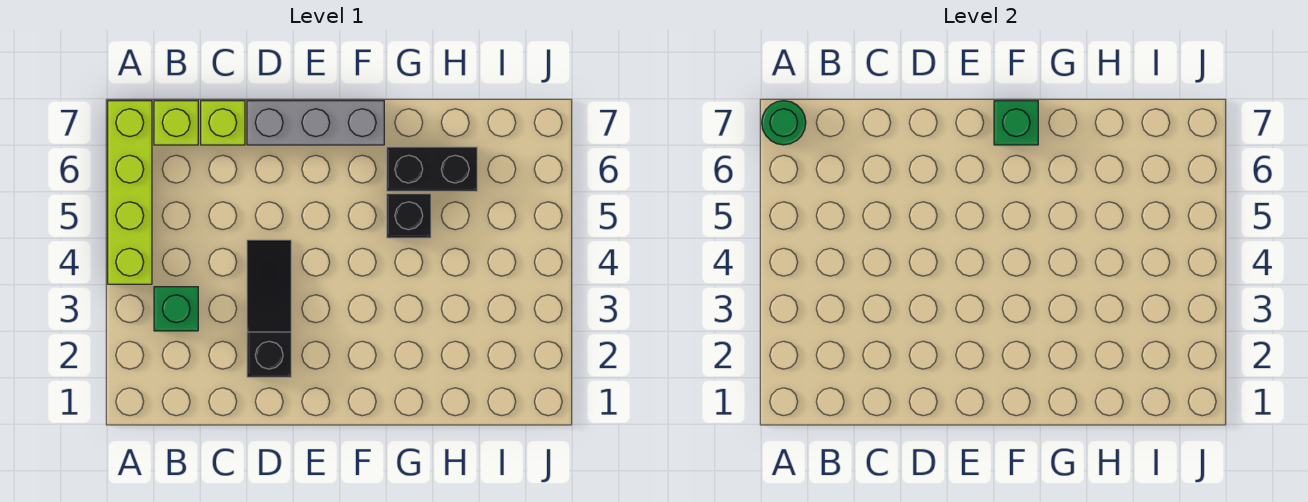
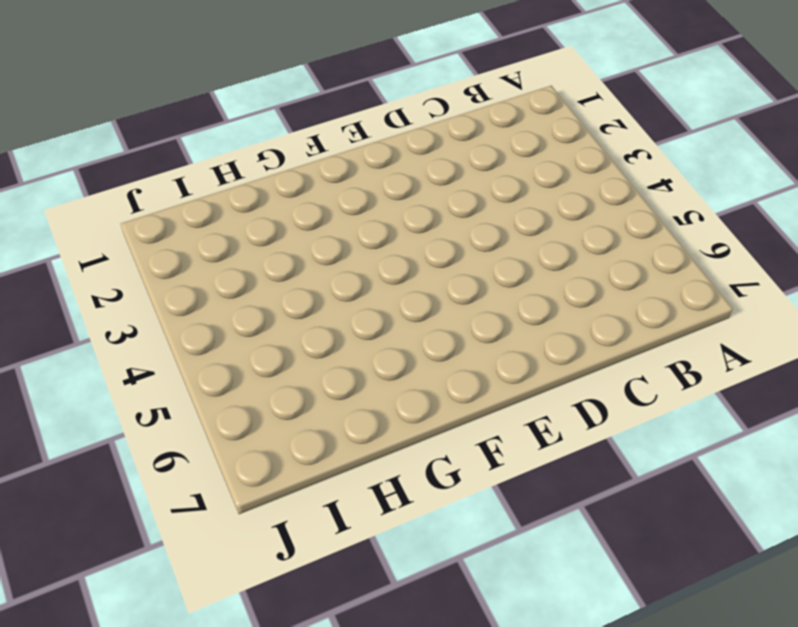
none -> lime 1x4 brick [108,101,152,284]
none -> green 1x1 brick [154,287,198,331]

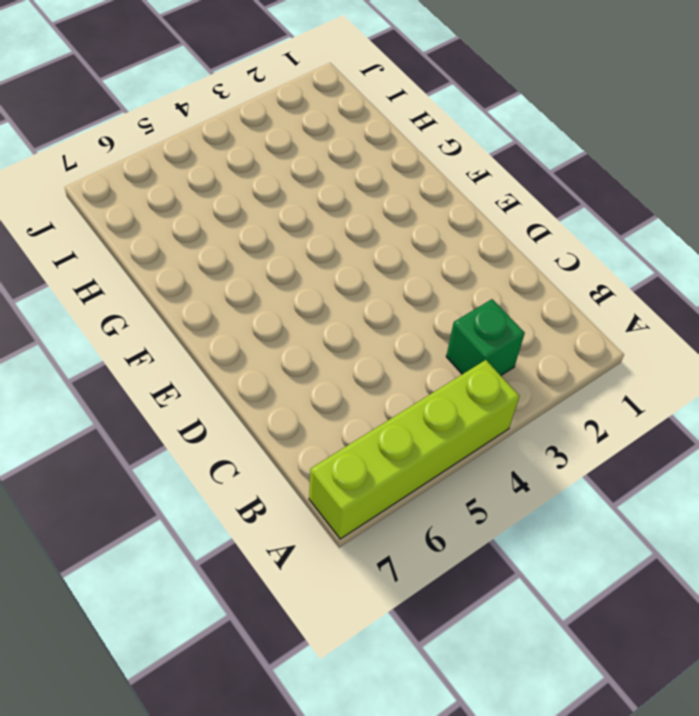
none -> lime 1x1 brick [154,101,198,145]
none -> lime 1x1 brick [201,101,245,145]

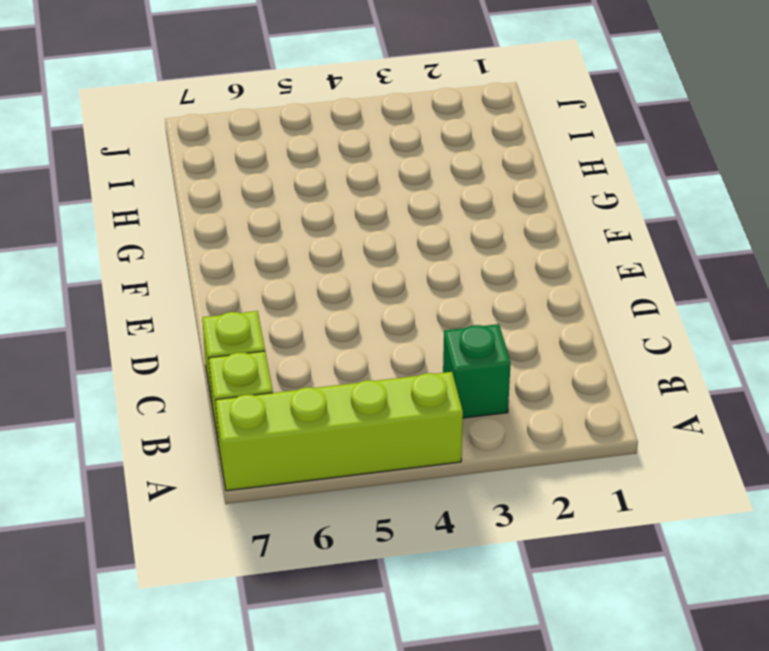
none -> black 1x3 slope [247,240,291,377]
none -> grey 1x3 brick [247,101,384,145]

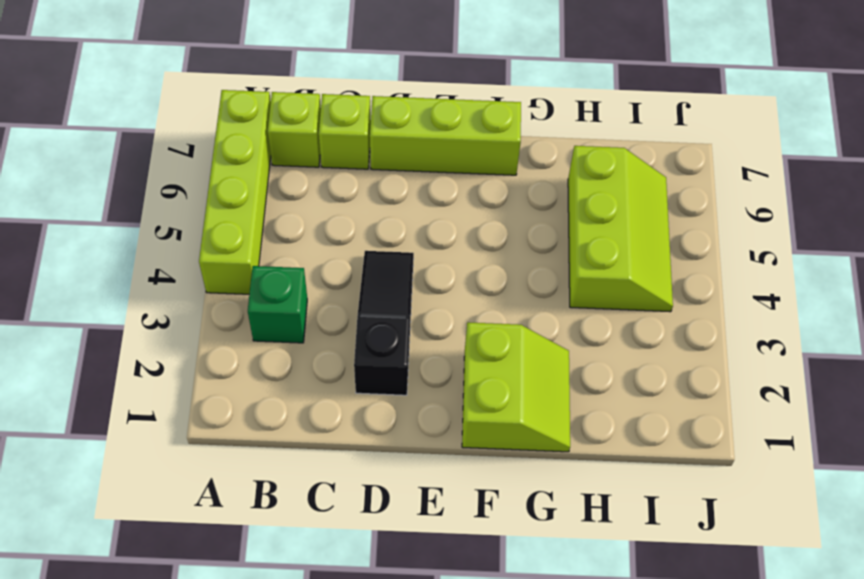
lime 1x3 brick [370,96,521,175] -> grey 1x3 brick [247,101,384,145]
lime 2x2 slope [462,322,570,452] -> none
lime 2x3 slope [568,146,673,312] -> black 1x2 brick [387,147,477,191]
none -> black 1x1 brick [387,194,431,238]
none -> green 1x1 round brick [762,101,806,145]

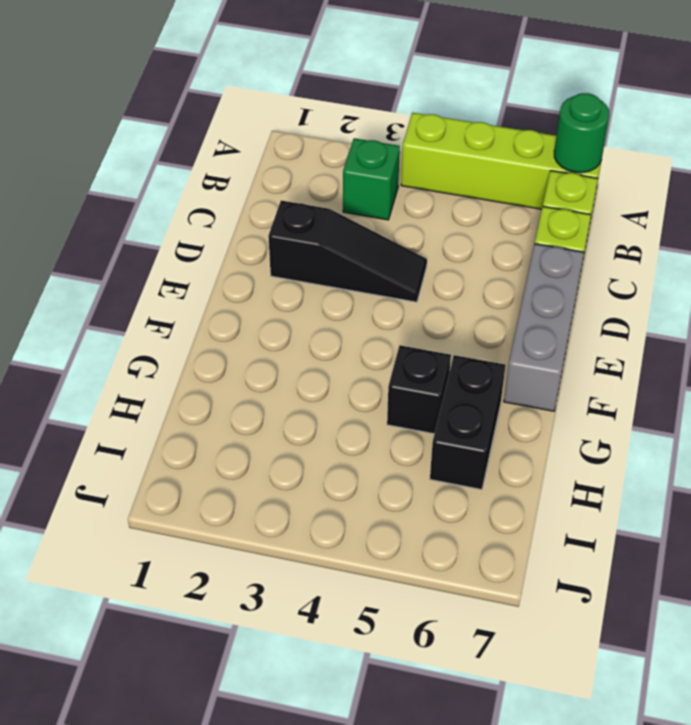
none -> green 1x1 brick [994,101,1038,145]

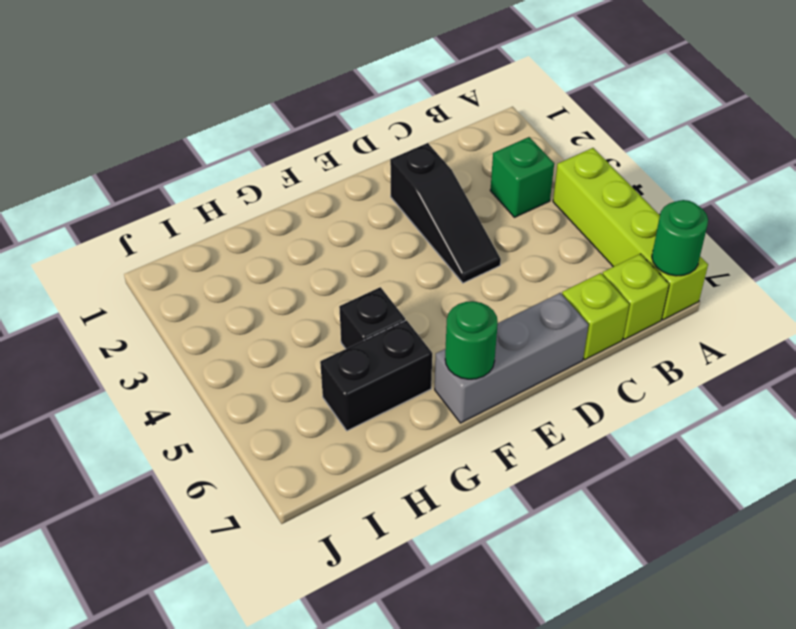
green 1x1 round brick [445,301,498,379] -> green 1x1 brick [994,101,1038,145]

